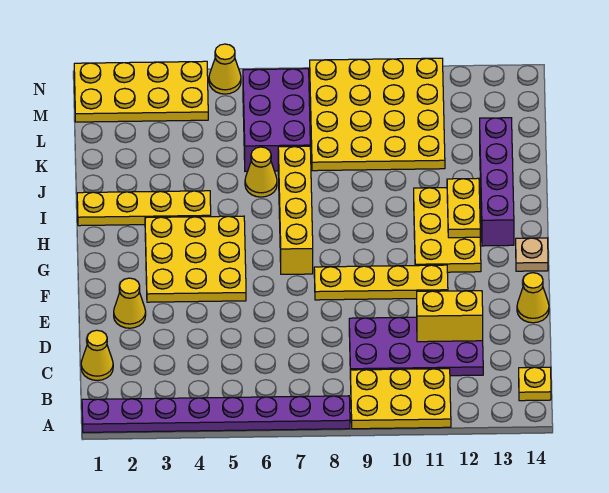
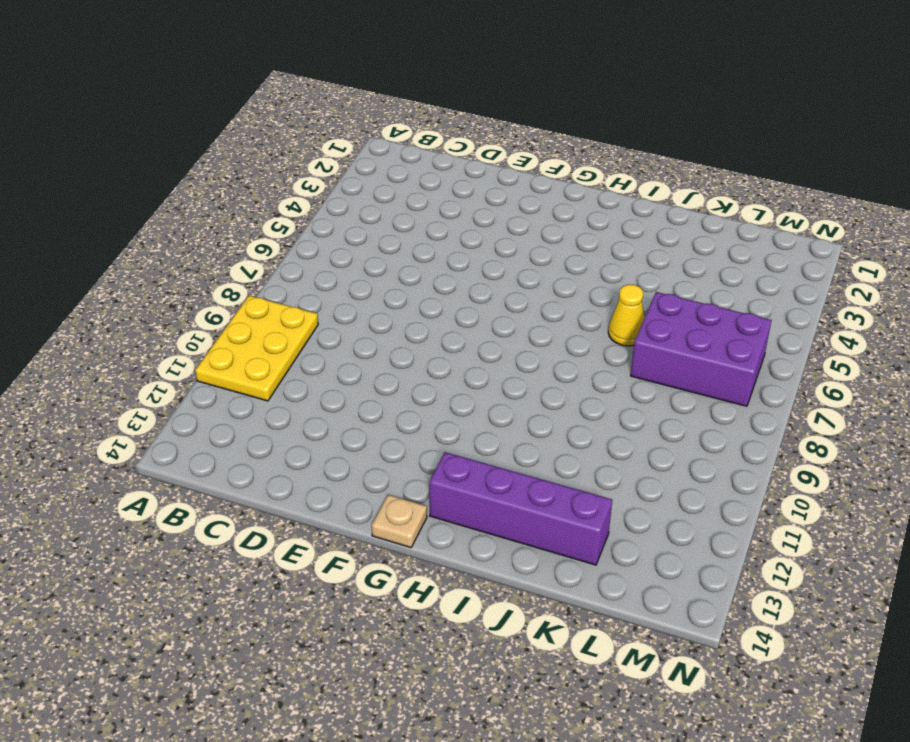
none -> purple 1x8 plate [82,396,350,432]
none -> yellow 1x1 plate [519,367,551,401]
none -> yellow 1x1 cone [81,330,113,380]

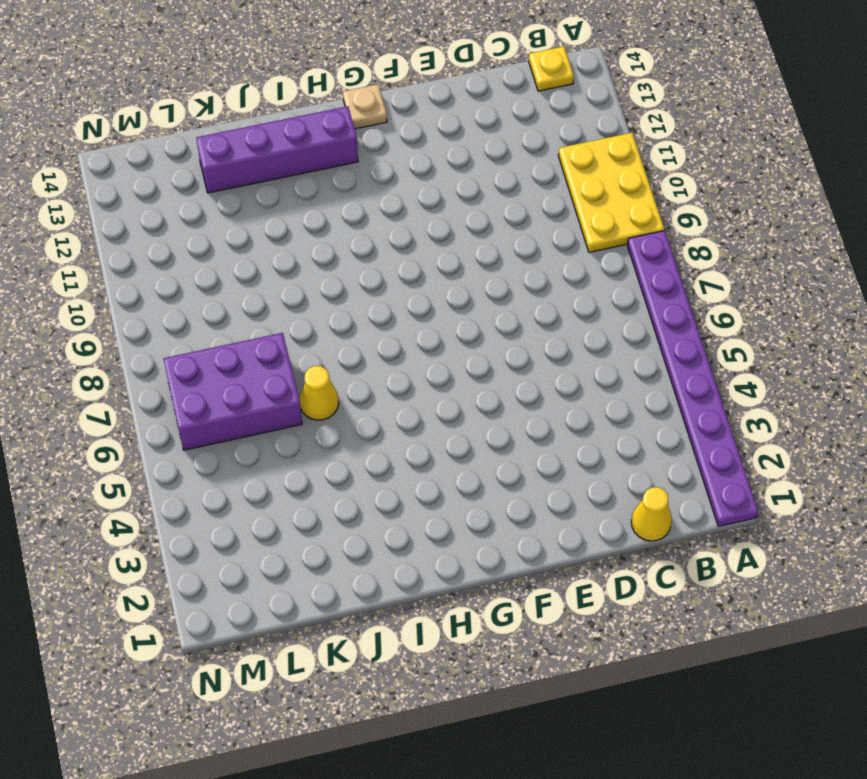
none -> purple 2x4 plate [349,317,483,376]
none -> yellow 1x1 cone [114,278,146,328]
none -> yellow 1x1 cone [517,273,549,323]

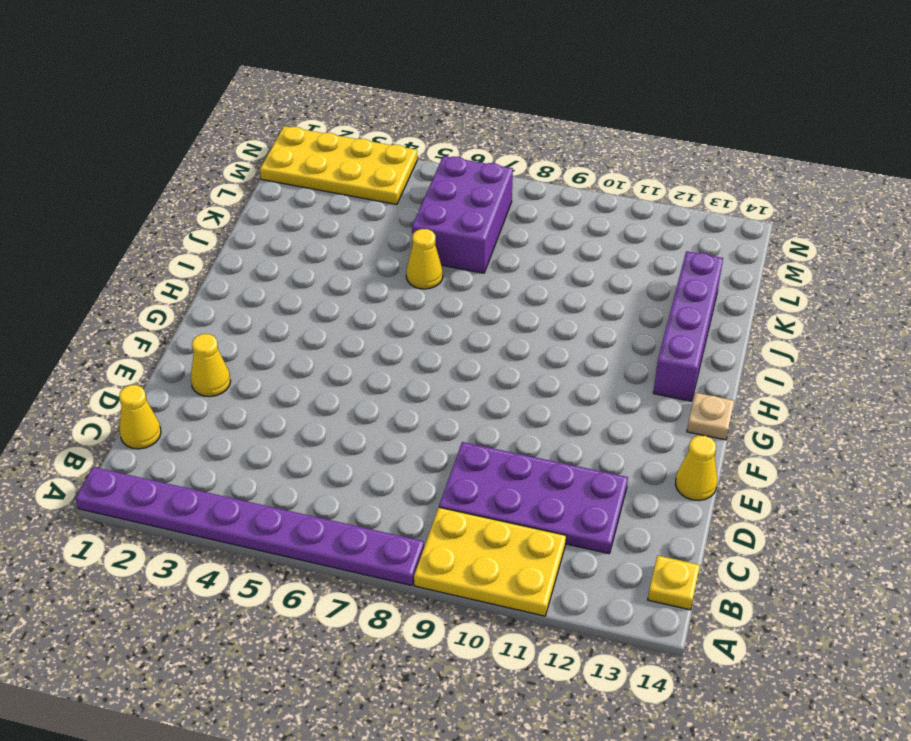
none -> yellow 3x3 plate [145,216,246,302]
none -> yellow 1x4 plate [314,265,448,300]
none -> yellow 1x4 brick [278,146,313,274]

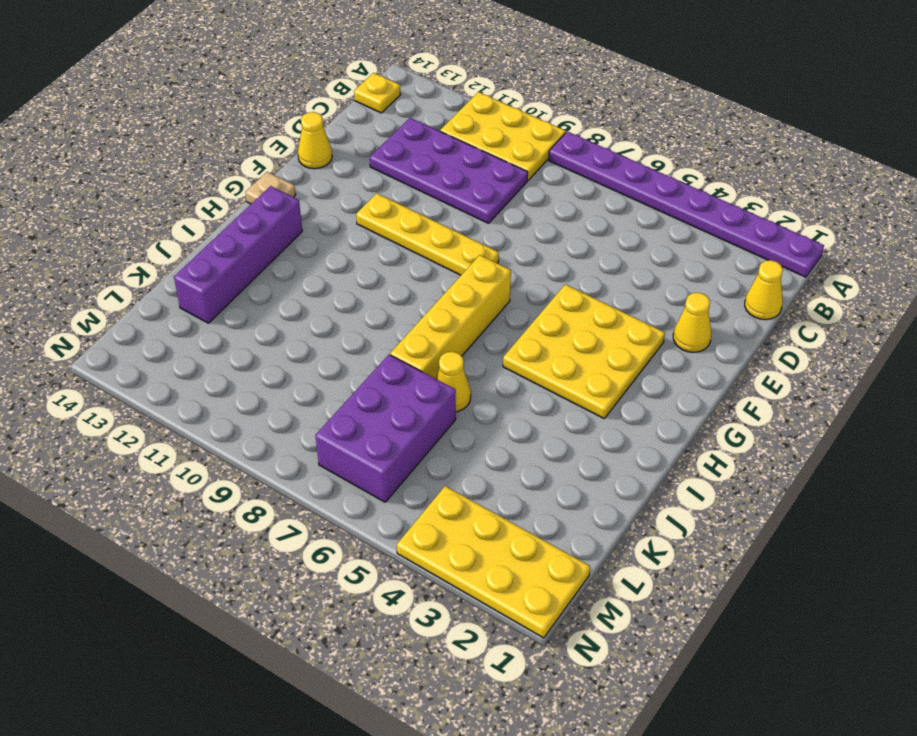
none -> yellow 2x3 plate [414,188,481,272]
none -> yellow 1x4 plate [77,191,211,226]
none -> yellow 4x4 plate [310,58,445,171]

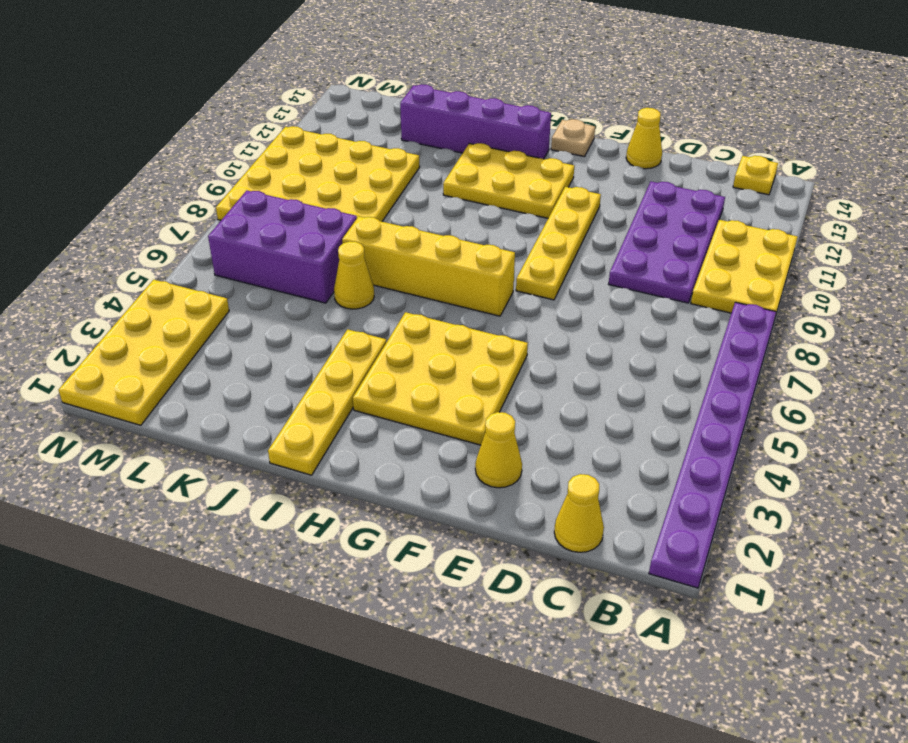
none -> yellow 1x1 cone [209,44,241,94]
none -> yellow 1x2 brick [417,291,483,342]
none -> yellow 1x2 plate [447,178,480,238]

